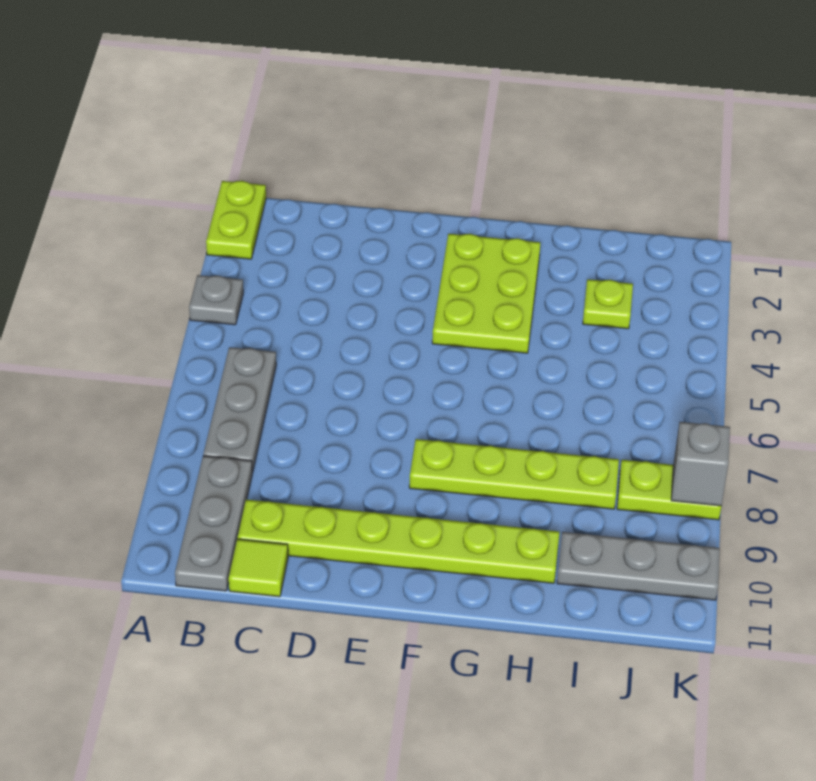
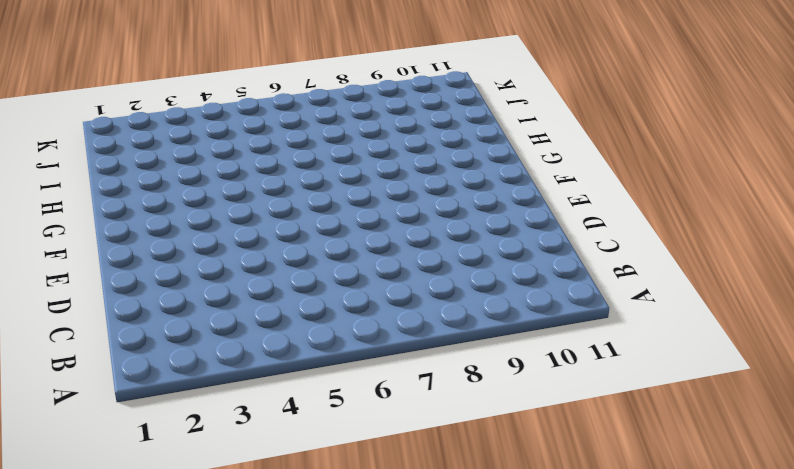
none -> lime 1x2 plate [206,181,266,259]
none -> grey 1x1 plate [189,275,243,325]
none -> grey 1x3 plate [203,347,276,472]

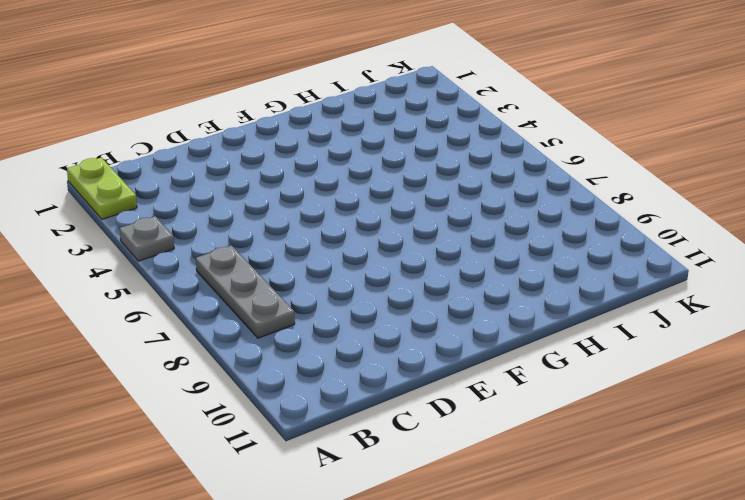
none -> grey 1x3 plate [175,456,252,591]
none -> lime 1x6 plate [238,499,559,583]
none -> lime 1x1 tile [229,539,288,597]

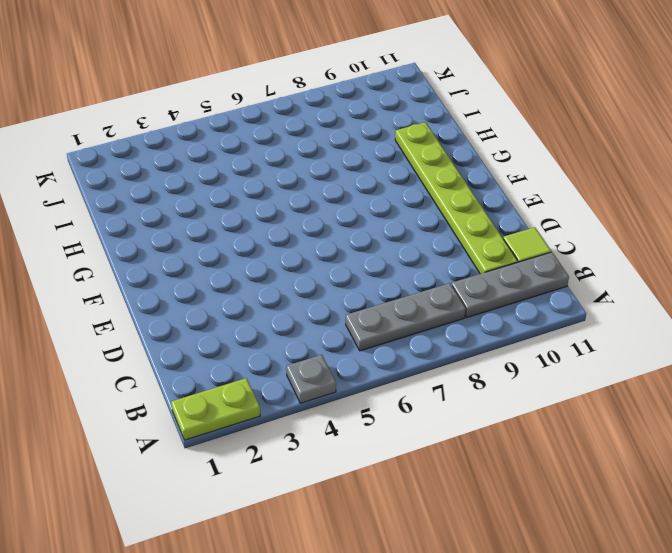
none -> lime 2x3 plate [432,234,540,353]
none -> lime 1x4 plate [409,439,619,509]
none -> lime 1x1 plate [583,279,633,329]

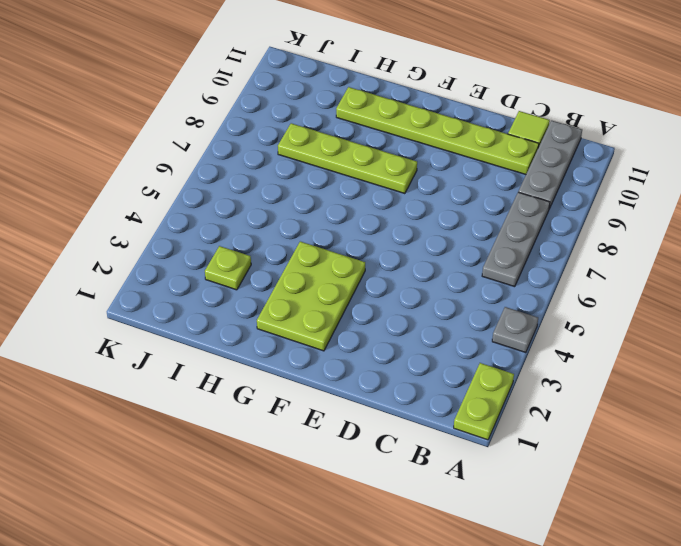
none -> grey 1x3 plate [557,532,720,600]
none -> lime 1x2 plate [617,460,721,520]
none -> grey 1x1 brick [671,422,730,506]

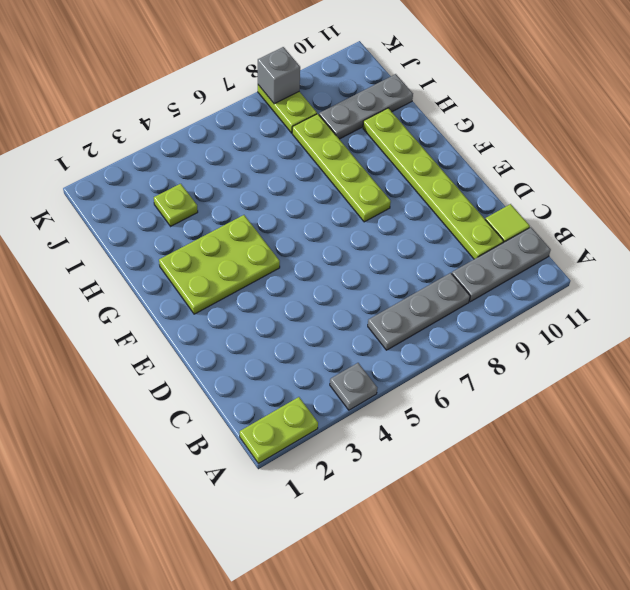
grey 1x3 plate [319,74,413,139] -> grey 1x3 plate turned to [557,532,720,600]

